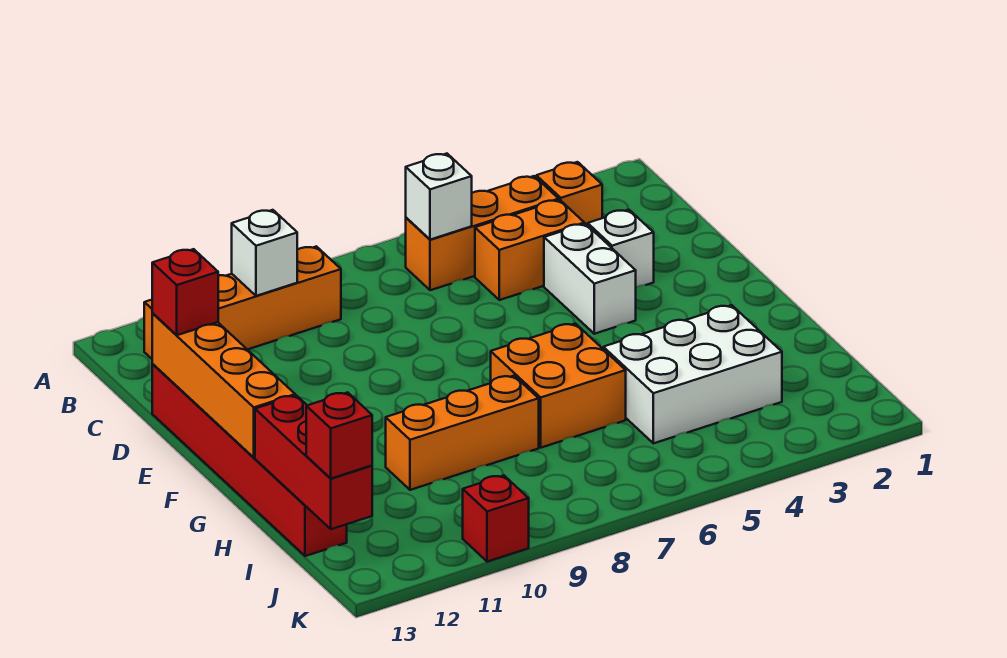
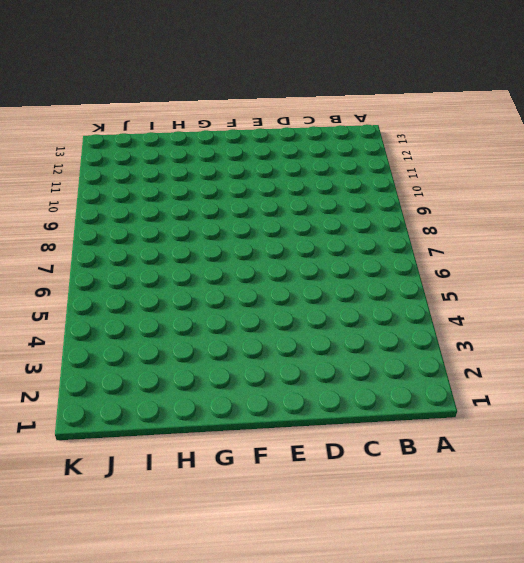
none -> orange 1x1 brick [536,162,602,225]
none -> orange 1x3 brick [406,176,559,290]
none -> orange 1x4 brick [144,246,341,359]

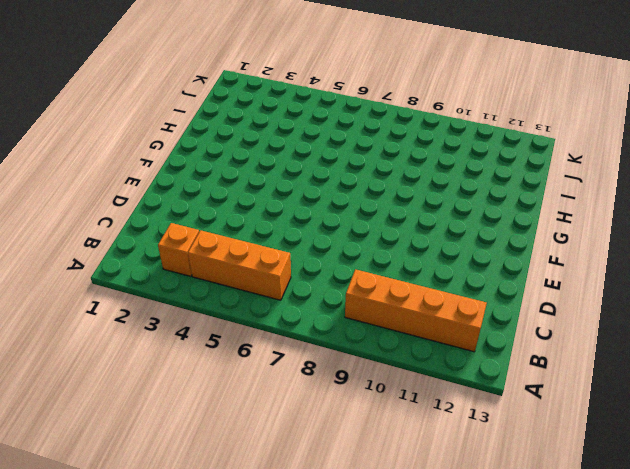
none -> orange 1x2 brick [475,200,584,300]
none -> white 1x1 brick [588,210,654,287]
none -> white 1x2 brick [544,224,636,334]

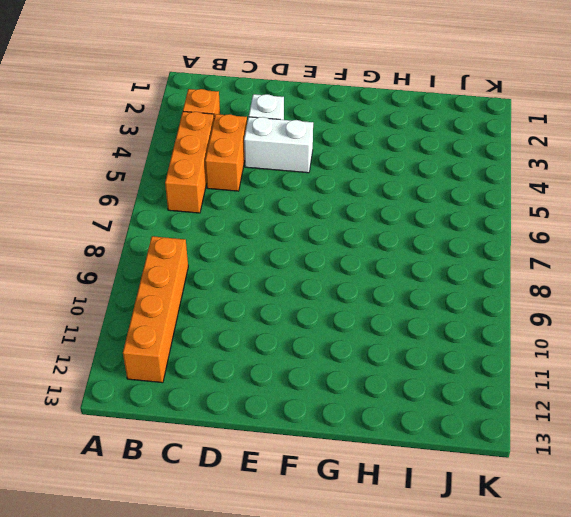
none -> red 1x6 brick [152,364,347,556]
none -> orange 2x2 brick [491,324,626,448]
none -> white 2x3 brick [603,305,782,443]

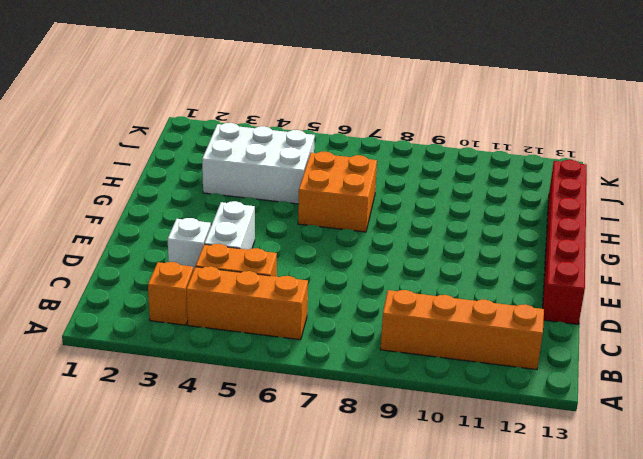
none -> orange 1x3 brick [386,376,539,490]
none -> red 1x1 brick [463,476,529,562]
none -> white 1x1 brick [406,154,472,240]

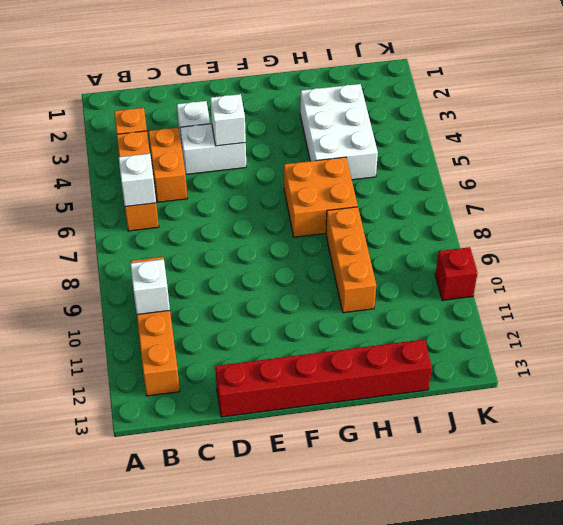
white 1x1 brick [210,94,246,146] -> none
none -> orange 1x4 brick [152,313,295,458]
none -> red 1x3 brick [255,395,372,529]
none -> red 1x1 brick [152,249,218,335]

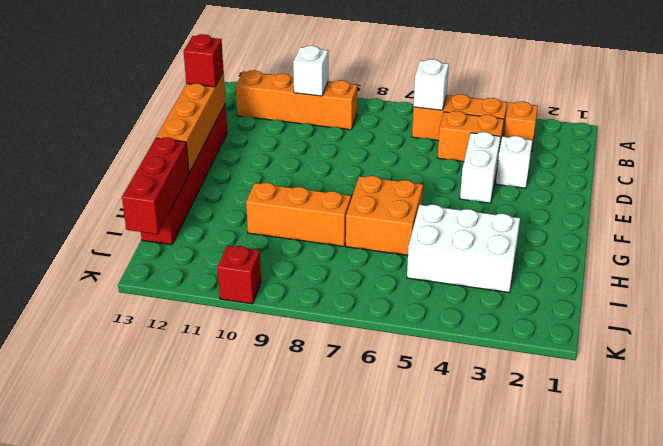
none -> red 1x1 brick [306,392,372,478]

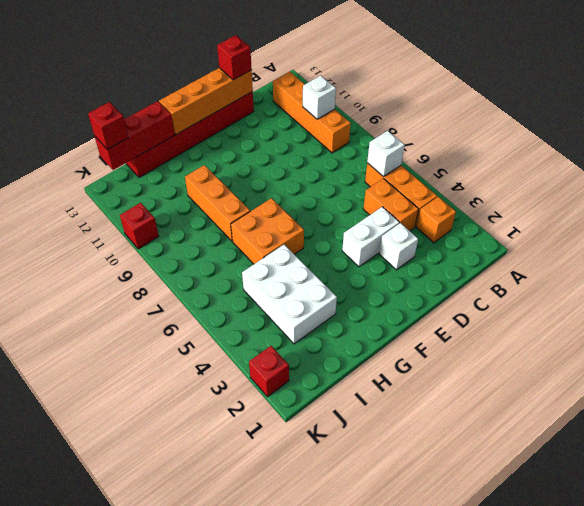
red 1x1 brick [249,346,289,397] -> none

